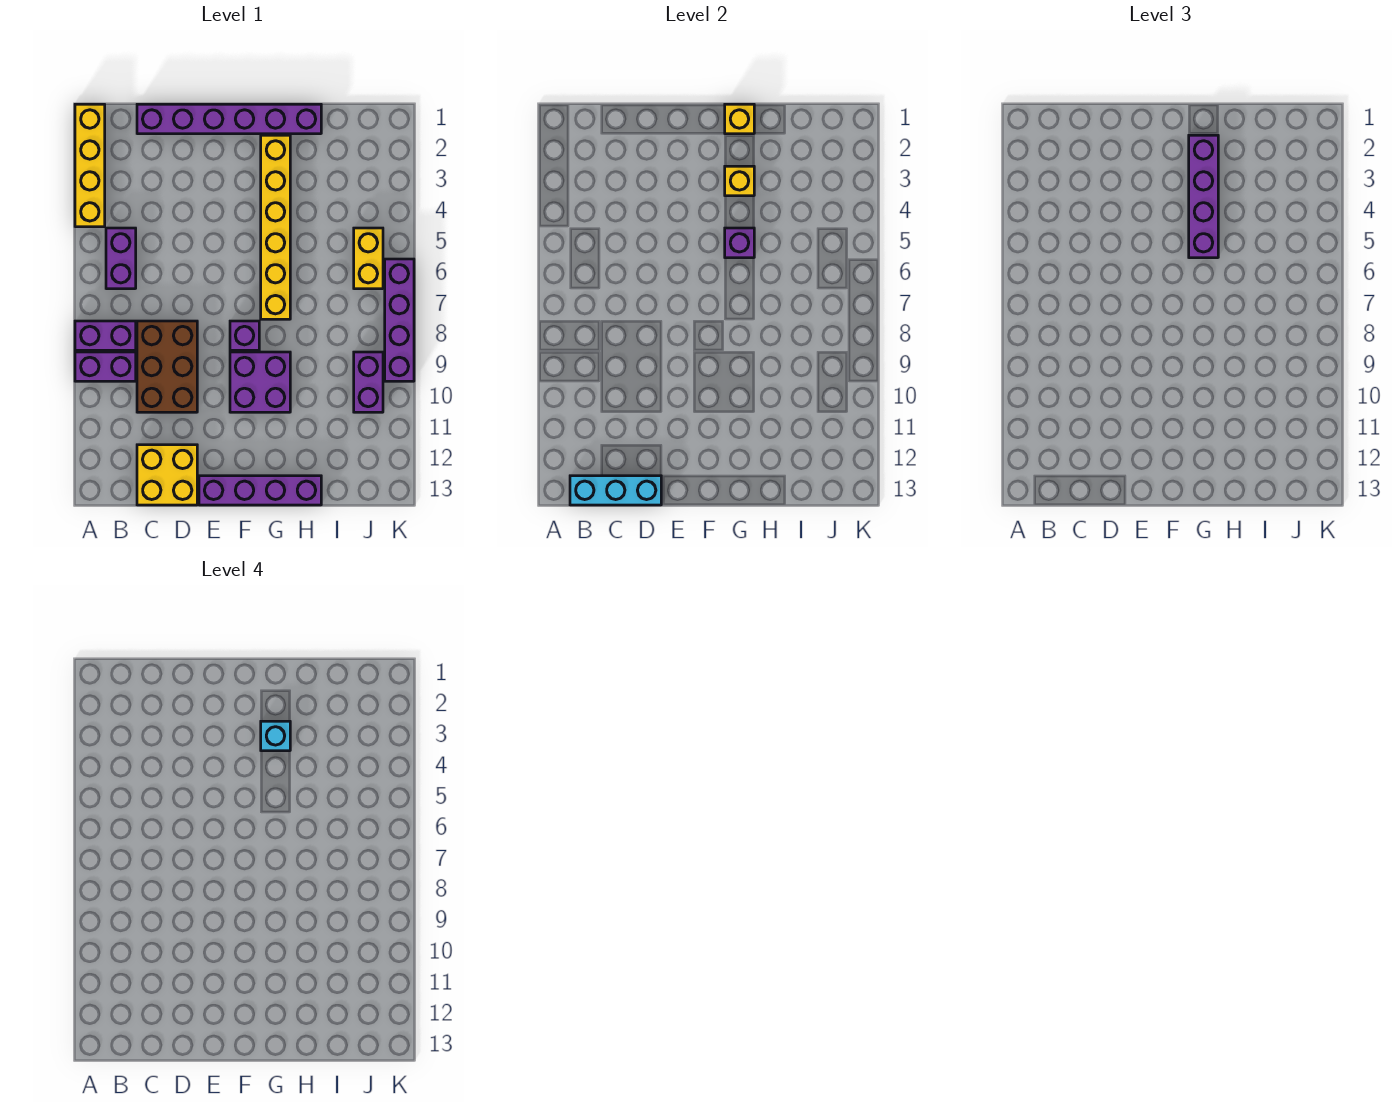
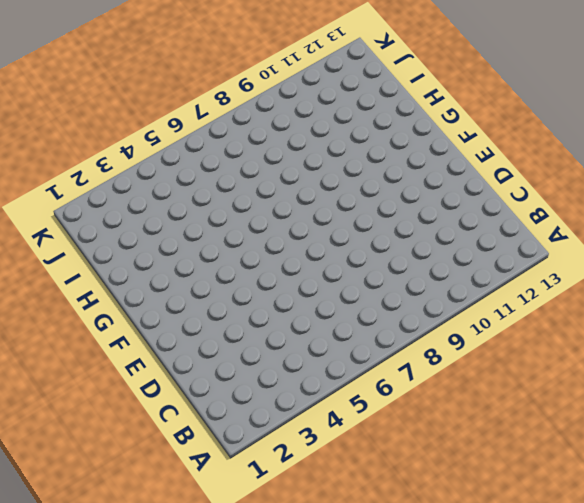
none -> yellow 1x4 brick [75,104,105,227]
none -> purple 1x2 brick [75,321,136,350]
none -> purple 1x2 brick [75,352,136,381]

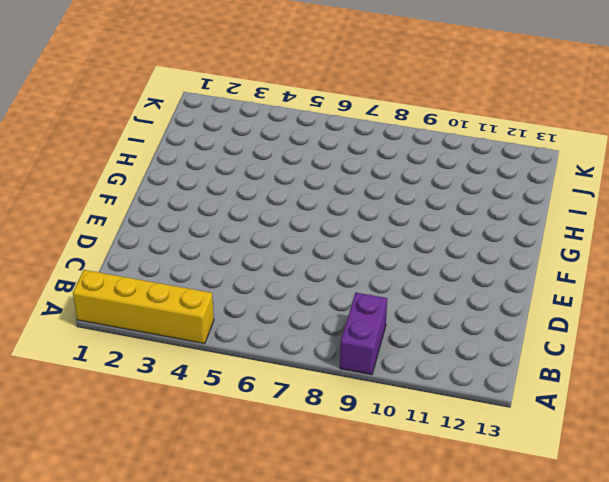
none -> purple 1x2 brick [75,321,136,350]
none -> purple 1x2 brick [106,228,136,289]
none -> purple 1x6 brick [137,104,321,134]

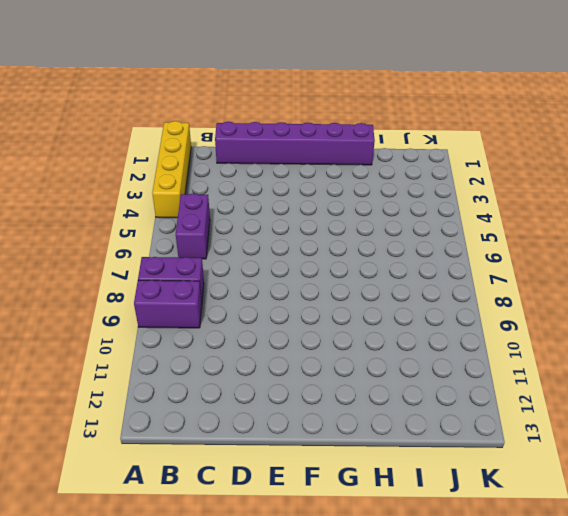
none -> brown 2x3 brick [137,321,197,412]
none -> yellow 2x2 brick [137,445,197,505]
none -> purple 1x4 brick [199,476,321,505]

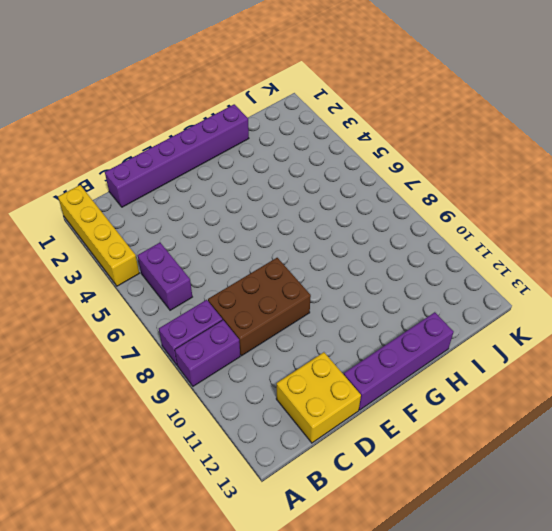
brown 2x3 brick [208,258,311,356] -> brown 2x3 brick turned to [137,321,197,412]
none -> purple 1x1 brick [230,321,259,350]
none -> purple 2x2 brick [230,352,290,412]
none -> yellow 1x6 brick [261,135,290,319]

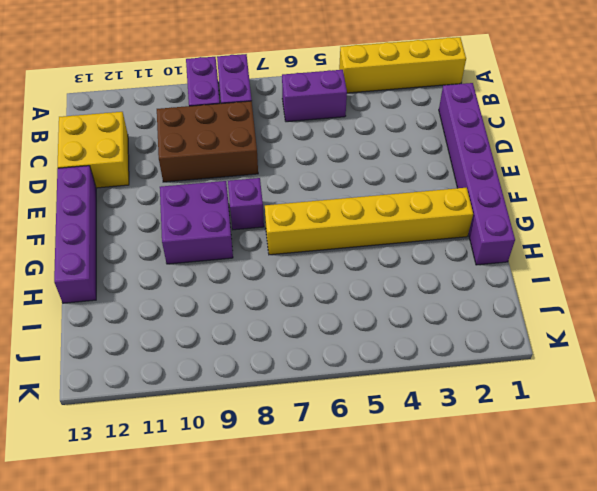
none -> yellow 1x2 brick [354,228,383,289]
none -> purple 1x2 brick [354,352,383,412]
none -> purple 1x4 brick [385,259,414,381]

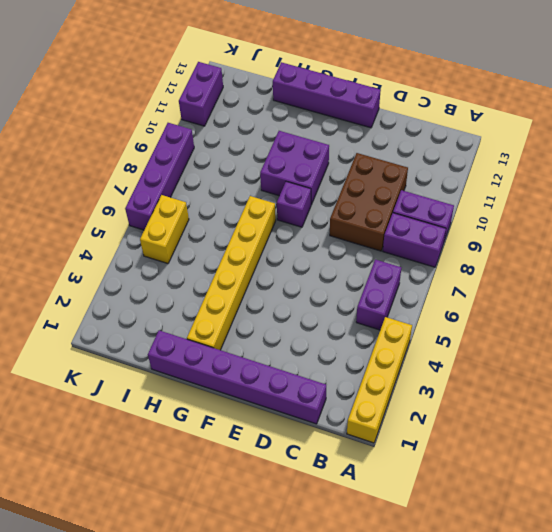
purple 1x2 brick [179,62,223,126] -> purple 1x2 brick moved to [354,352,383,412]
none -> yellow 2x2 brick [137,445,197,505]
none -> cyan 1x3 brick [570,476,661,505]
none -> yellow 1x1 brick [725,104,754,134]

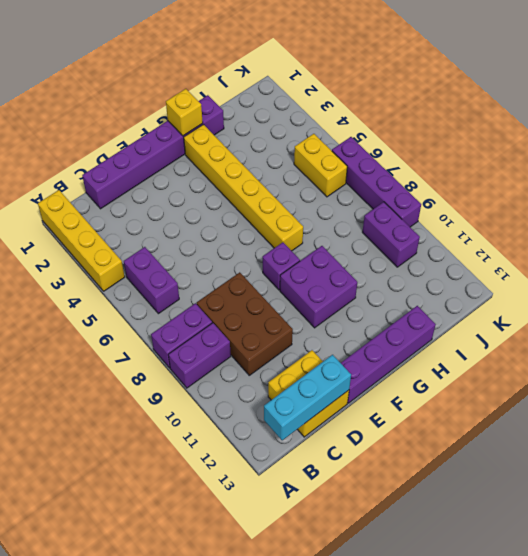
none -> yellow 1x1 brick [725,166,754,196]
none -> purple 1x1 brick [725,228,754,258]
none -> purple 1x4 brick [1189,135,1218,258]

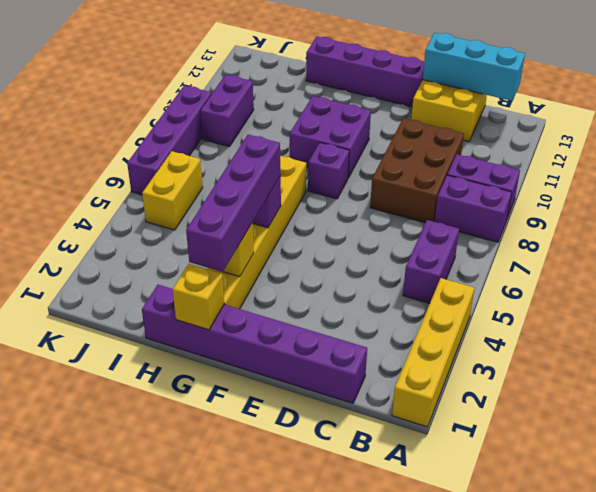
none -> cyan 1x1 brick [261,721,290,751]

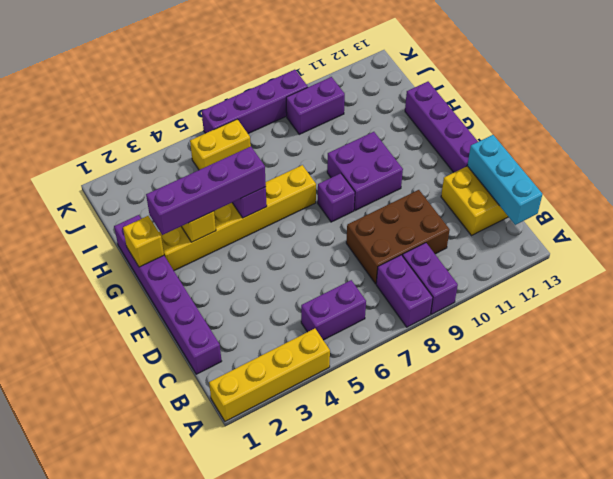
none -> cyan 1x1 brick [261,721,290,751]

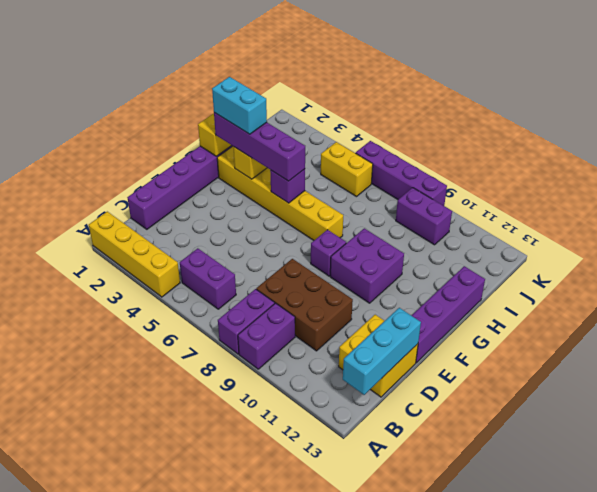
cyan 1x2 brick [212,77,267,134] -> cyan 1x1 brick [261,721,290,751]

